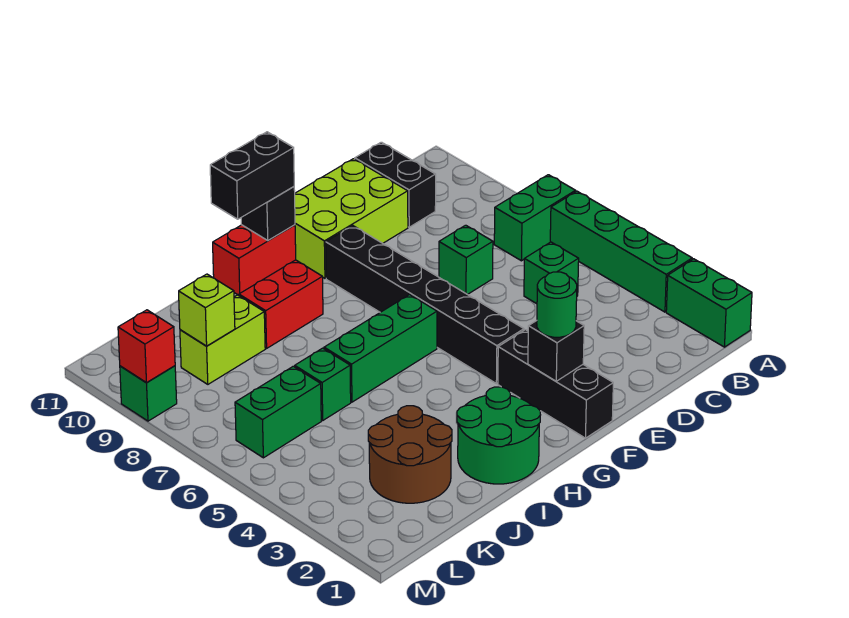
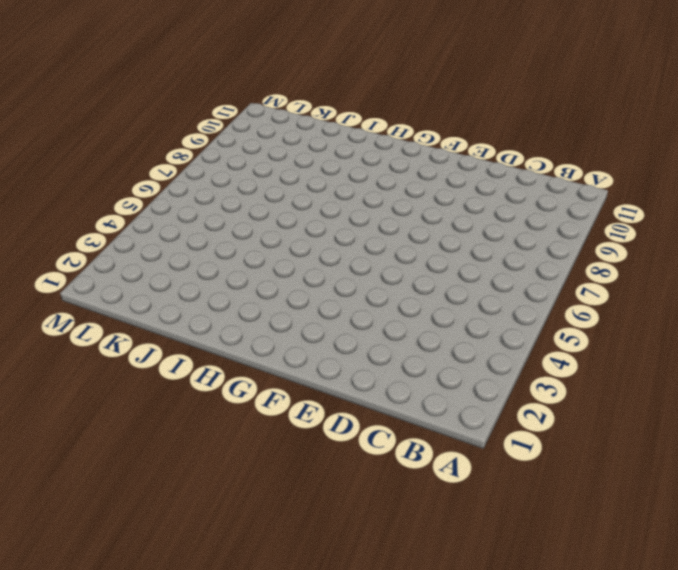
none -> green 1x2 brick [666,259,752,347]
none -> green 1x4 brick [550,191,692,312]
none -> green 1x2 brick [494,175,576,261]

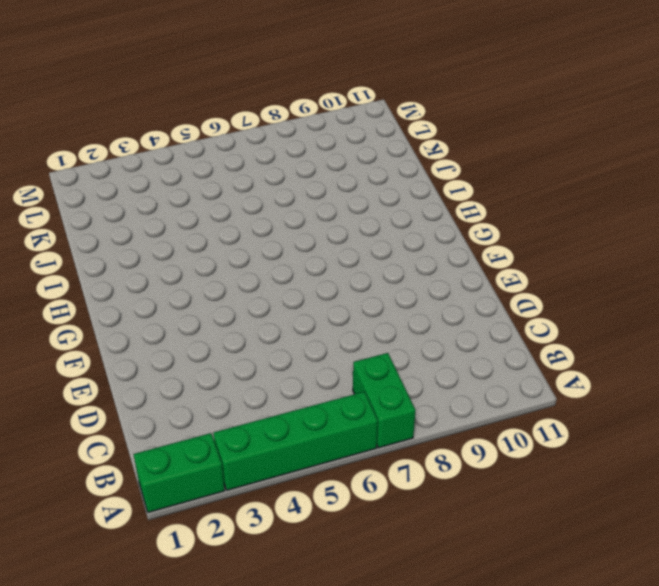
none -> green 1x1 brick [524,242,579,304]
none -> black 1x2 brick [355,142,436,227]
none -> green 1x1 brick [439,225,493,295]

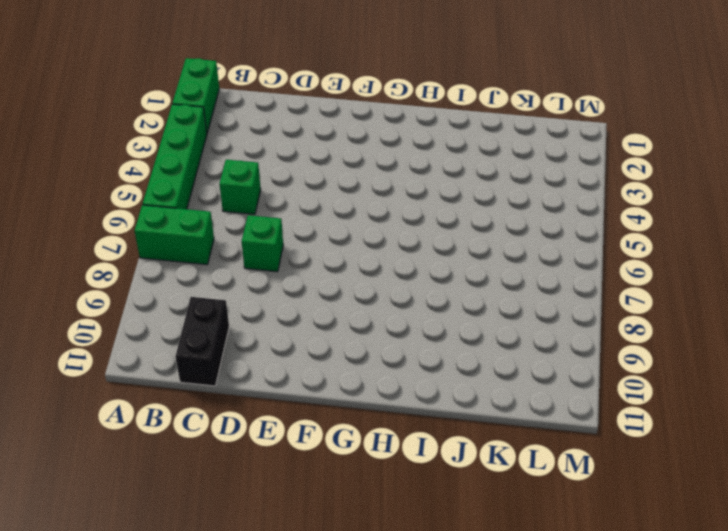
none -> lime 2x3 brick [295,159,408,278]
none -> black 1x3 brick [498,330,613,438]
none -> black 1x6 brick [326,226,524,384]

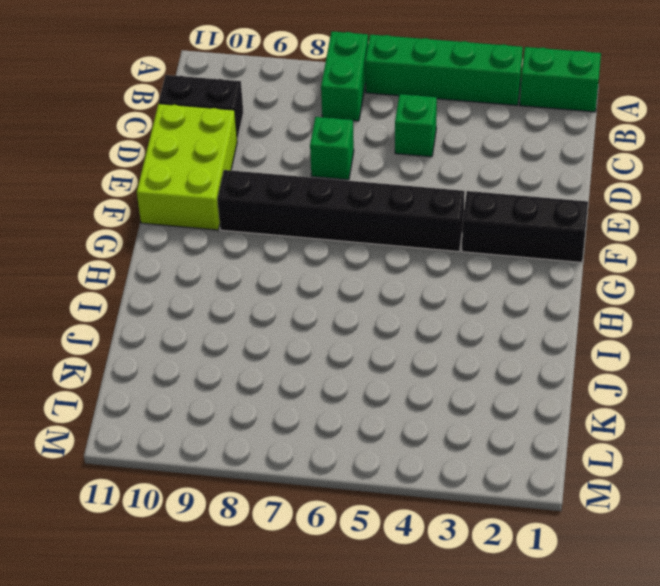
none -> green 1x3 brick [324,295,437,402]
none -> red 1x2 brick [213,225,296,295]
none -> green 2x2 round brick [457,387,540,484]

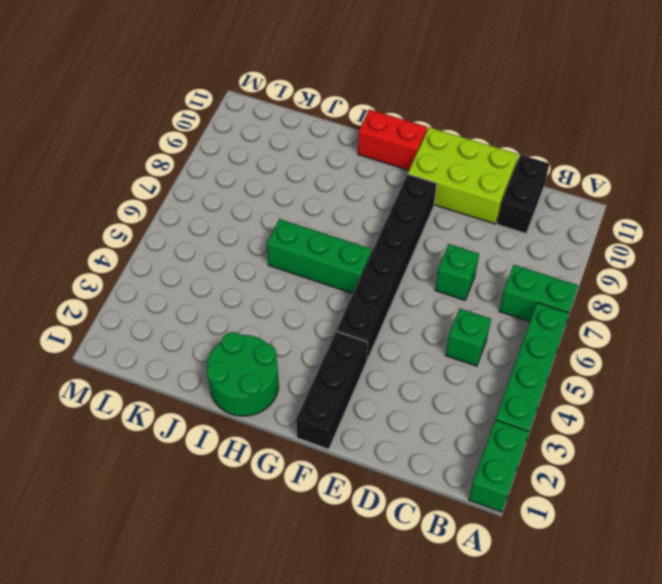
none -> red 1x2 brick [239,260,323,348]
none -> brown 2x2 round brick [368,406,452,503]
none -> green 1x1 brick [295,348,351,420]

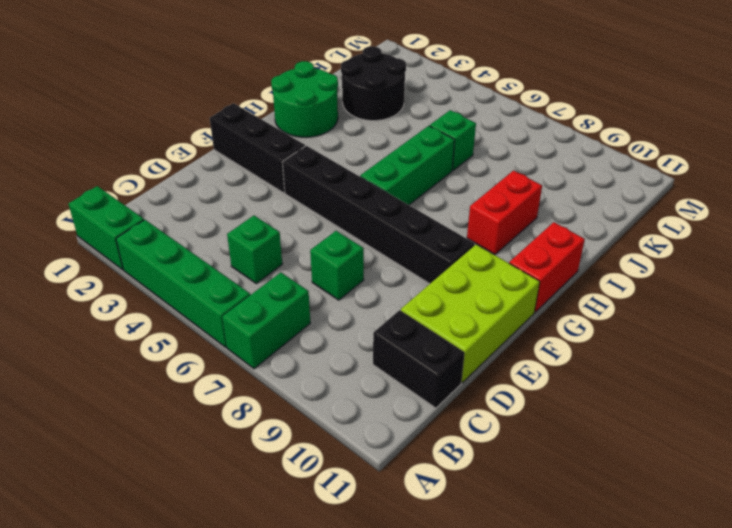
black 2x2 round brick [341,46,406,121] -> brown 2x2 round brick [368,406,452,503]
none -> lime 1x2 brick [180,295,265,384]
none -> green 1x2 brick [235,366,321,458]
none -> green 1x1 brick [120,366,177,421]

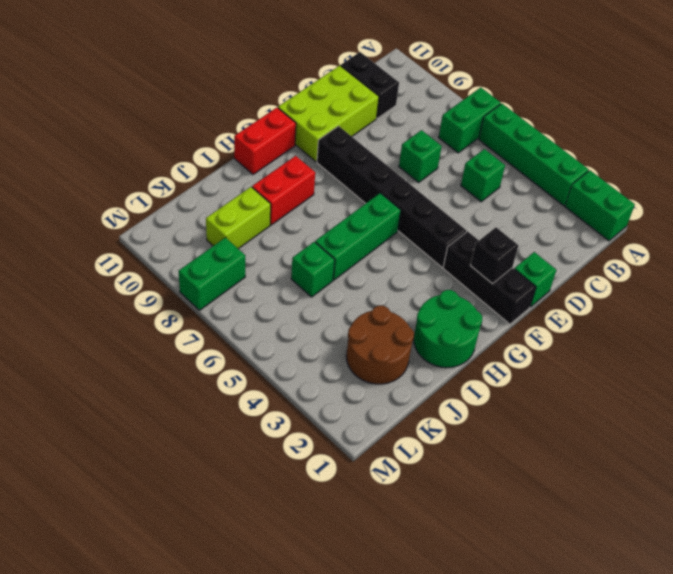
green 1x1 brick [514,252,556,307] -> green 1x1 brick moved to [120,366,177,421]
green 1x2 brick [179,237,245,310] -> green 1x2 brick moved to [235,366,321,458]
none -> black 1x1 brick [241,187,295,240]
none -> lime 1x1 brick [179,274,235,346]
none -> red 1x1 brick [118,310,175,383]

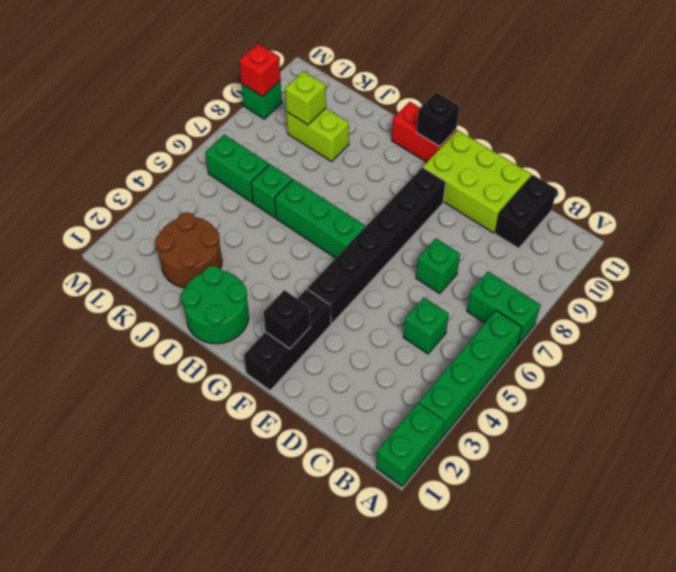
none -> red 1x2 brick [239,260,323,348]
none -> green 1x1 round brick [537,272,577,337]
none -> black 1x2 brick [210,132,294,219]

